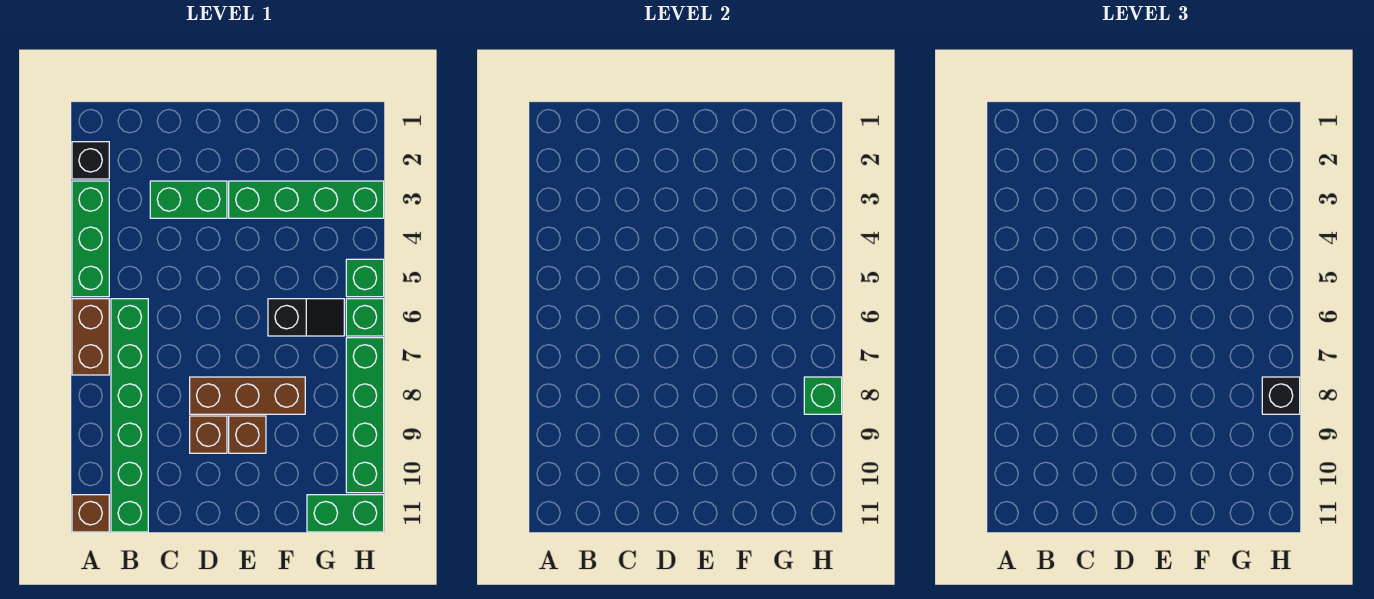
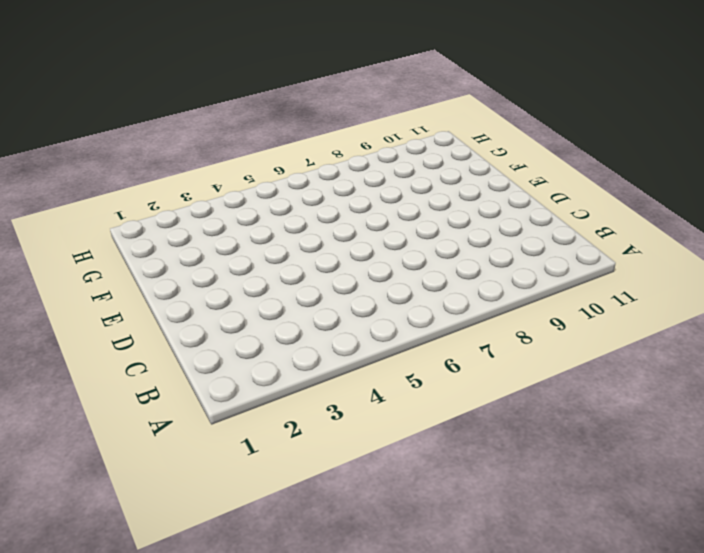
none -> black 1x1 brick [72,142,109,179]
none -> green 1x3 brick [72,181,109,297]
none -> brown 1x2 brick [72,299,109,375]

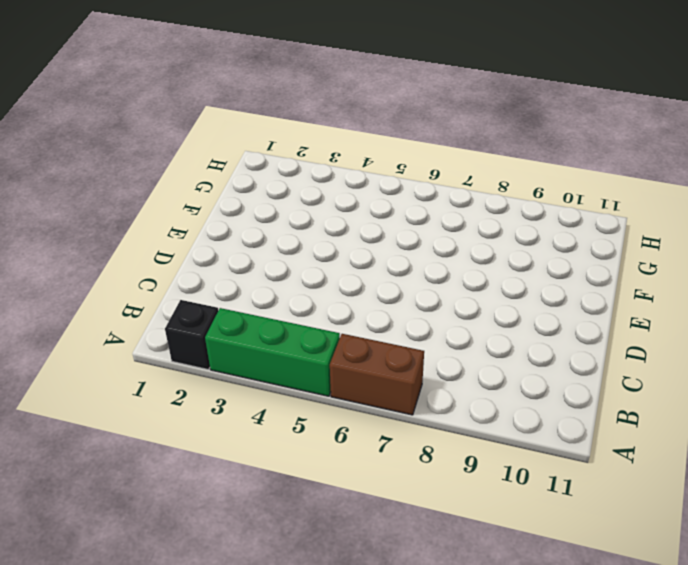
none -> brown 1x1 brick [72,495,109,532]
none -> green 1x6 brick [111,299,148,532]
none -> green 1x2 brick [150,181,227,218]

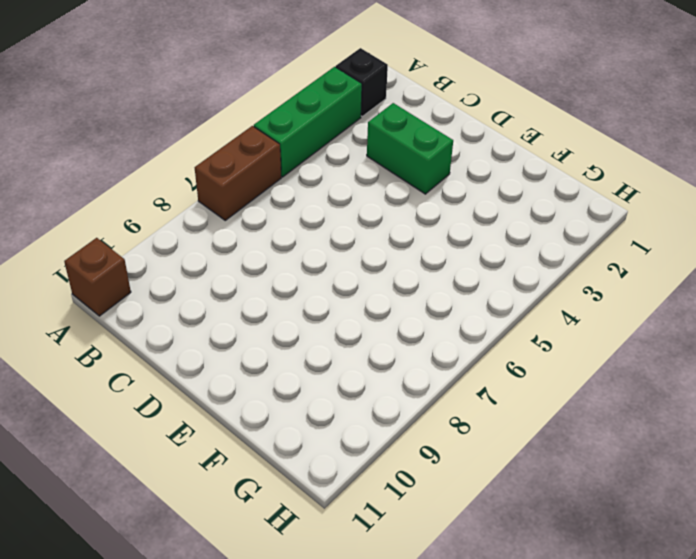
none -> green 1x6 brick [111,299,148,532]
none -> brown 1x3 brick [190,377,305,414]
none -> brown 1x1 brick [190,416,227,453]

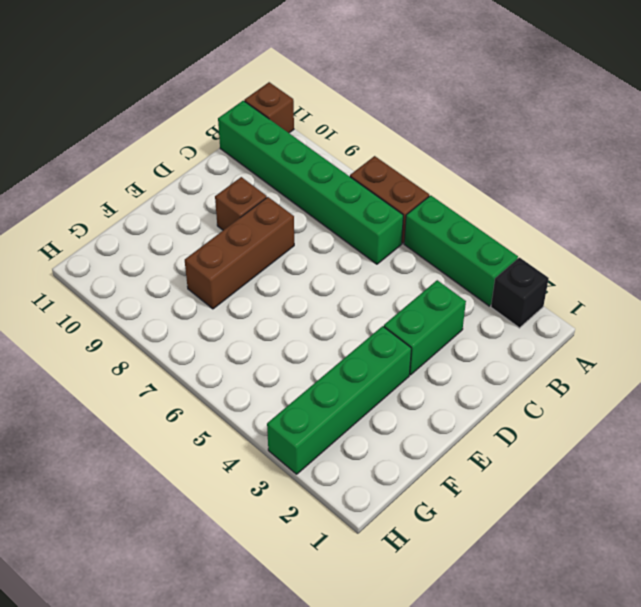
none -> brown 1x1 brick [229,416,266,453]
none -> black 1x2 slope [268,299,344,336]
none -> green 1x2 brick [307,495,384,532]

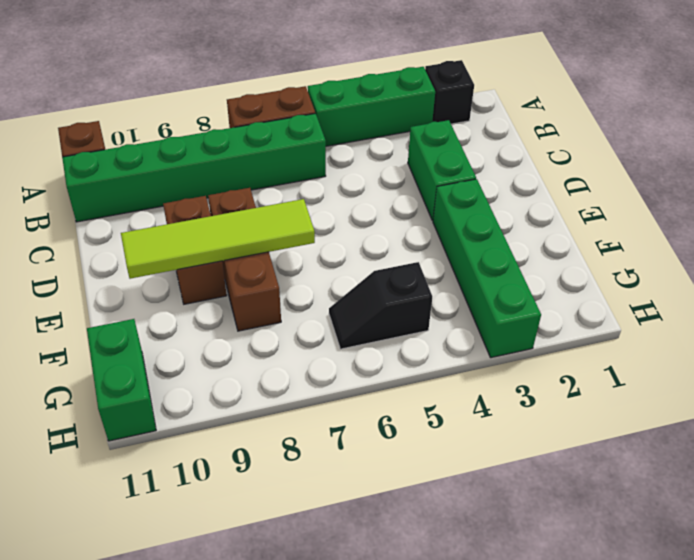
lime 1x4 tile [121,199,315,279] -> none
black 1x2 slope [329,262,432,349] -> black 1x2 slope turned to [268,299,344,336]
none -> green 1x1 brick [346,259,384,297]
none -> green 1x1 brick [346,299,384,336]
none -> green 1x4 brick [346,338,384,493]

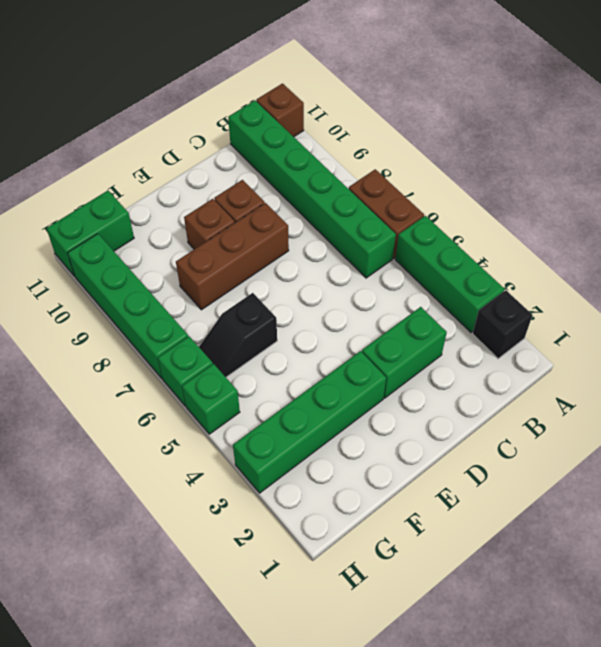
none -> green 1x1 brick [804,377,842,414]
none -> black 1x1 brick [1262,377,1300,414]

